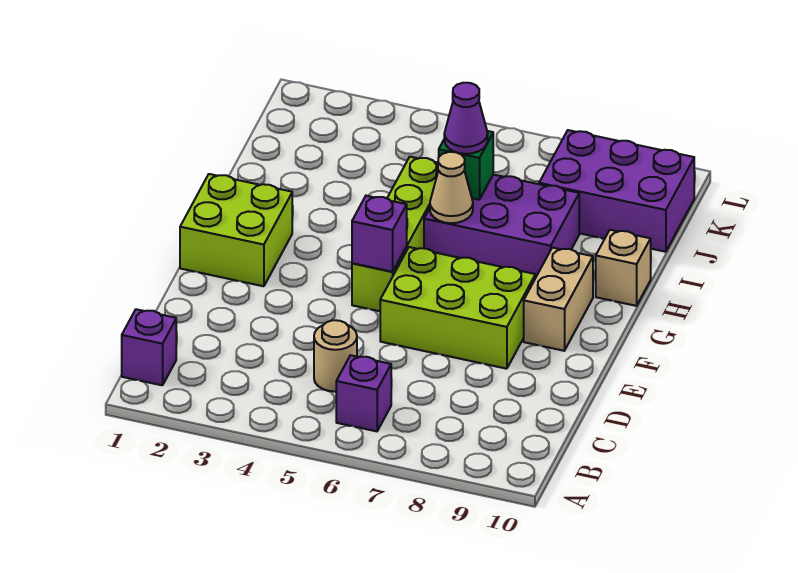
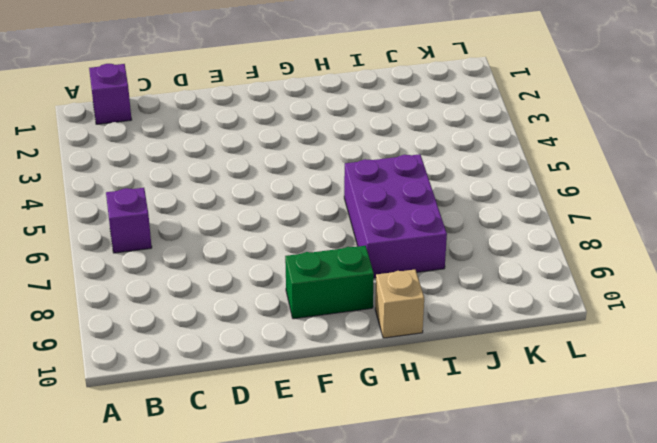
green 1x2 brick [285,246,374,319] -> tan 1x2 brick [524,248,593,351]
none -> tan 1x1 round brick [314,320,357,392]
none -> lime 2x3 brick [380,247,535,369]
none -> lime 2x2 brick [180,174,292,286]

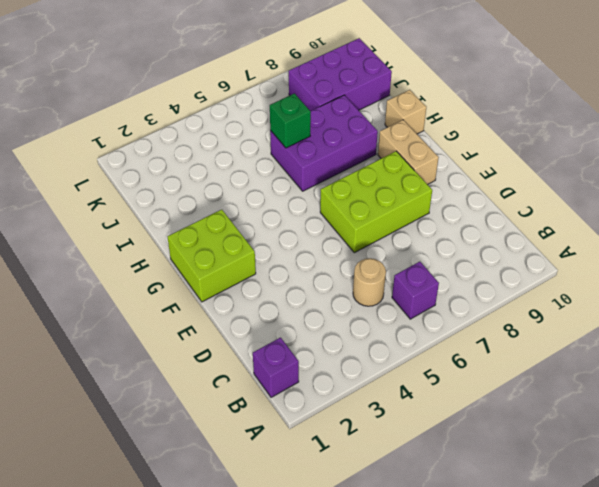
none -> lime 1x4 brick [352,157,438,311]
none -> purple 1x1 brick [352,196,407,272]
none -> tan 1x1 cone [430,152,473,223]

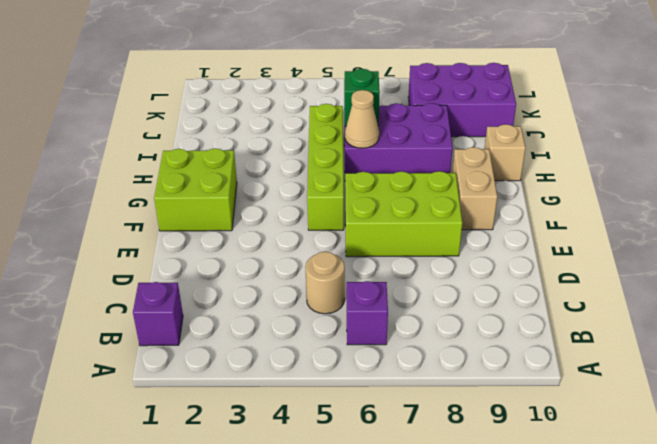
none -> purple 1x1 brick [352,196,407,272]
none -> purple 1x1 cone [444,83,488,154]

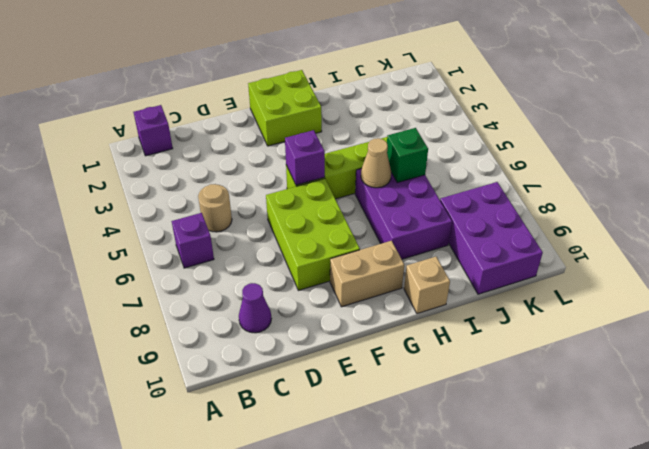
purple 1x1 cone [239,283,271,333] -> purple 1x1 cone moved to [444,83,488,154]

